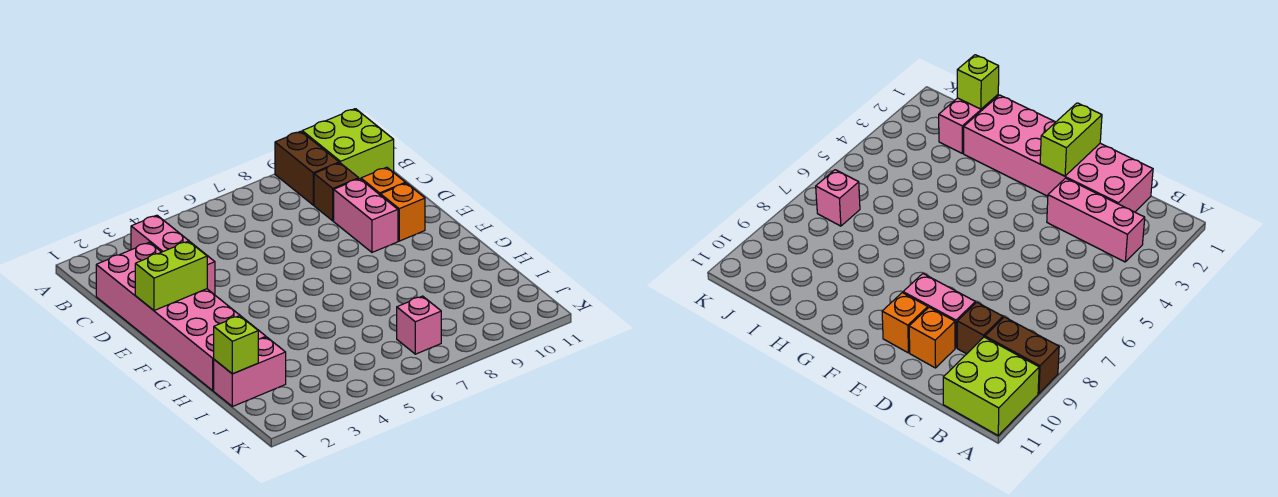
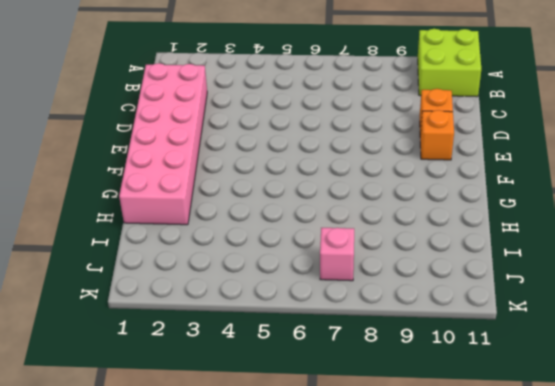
none -> brown 1x2 brick [275,131,339,205]
none -> pink 1x3 brick [131,215,215,294]
none -> brown 1x1 brick [314,163,359,221]

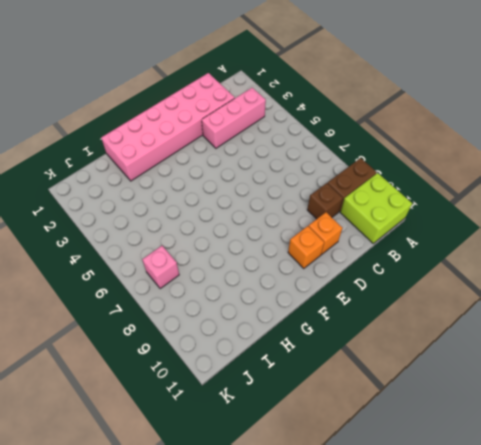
none -> pink 1x2 brick [334,179,398,252]
none -> pink 1x2 brick [214,337,286,407]
none -> lime 1x2 brick [135,241,207,311]

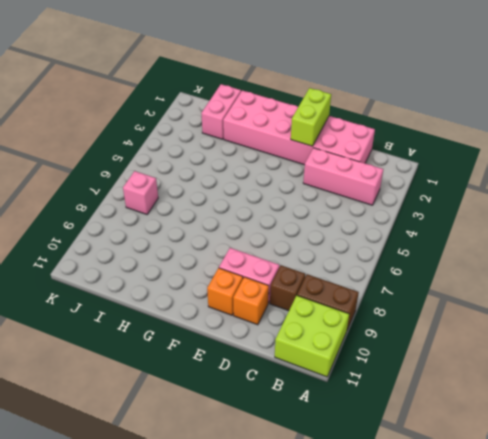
none -> lime 1x1 brick [214,316,258,374]

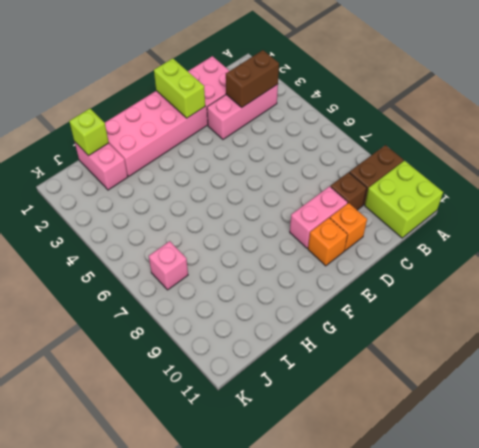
brown 1x2 brick [226,50,279,107] -> none

